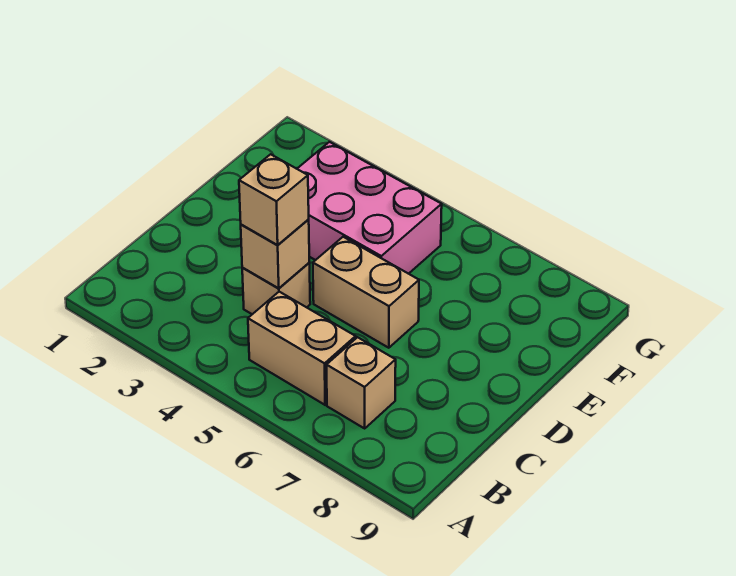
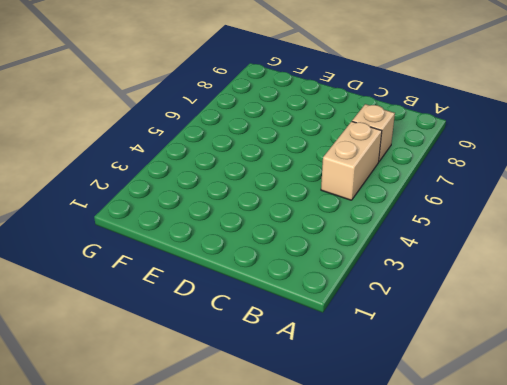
none -> tan 1x1 brick [242,263,310,314]
none -> tan 1x2 brick [313,237,419,348]

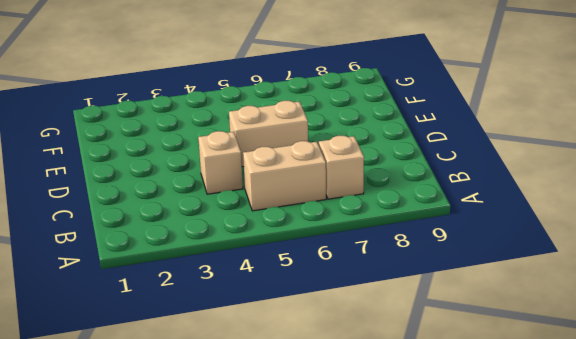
none -> pink 2x3 brick [297,142,442,274]
none -> tan 1x1 brick [241,220,309,288]

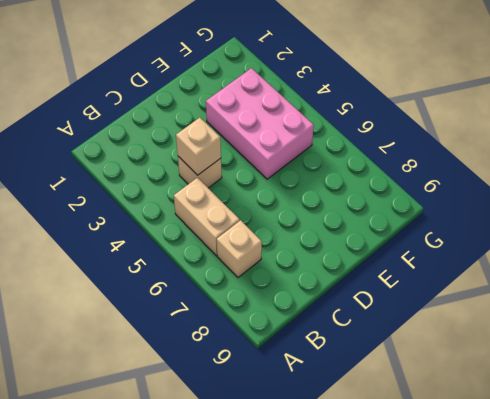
none -> tan 1x2 brick [313,237,419,348]
none -> tan 1x1 brick [239,154,309,245]

